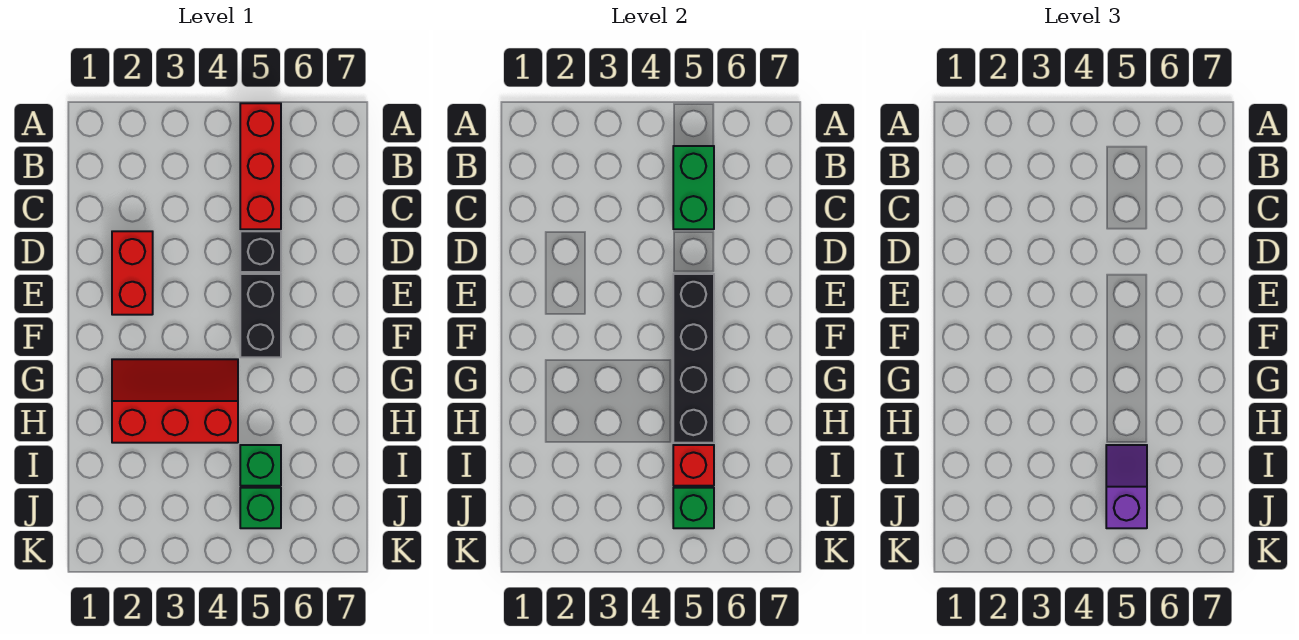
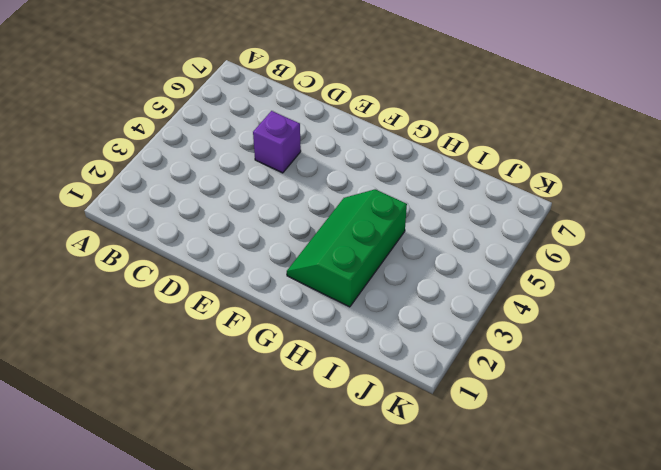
purple 1x1 brick [253,111,301,173] -> black 1x1 brick [240,231,281,272]
green 2x3 slope [287,189,407,307] -> red 2x3 slope [112,359,238,443]
none -> red 1x3 brick [240,103,281,229]
none -> red 1x2 brick [112,231,153,315]
none -> black 1x2 brick [240,274,281,357]

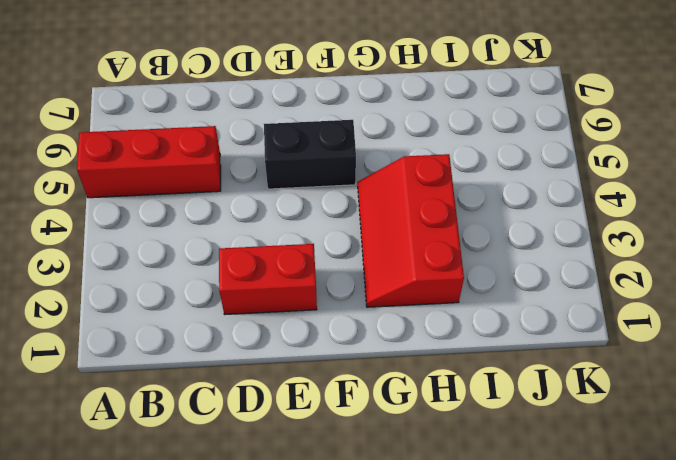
none -> black 1x1 brick [240,231,281,272]
none -> green 1x1 brick [240,445,281,486]
none -> green 1x1 brick [240,488,281,528]

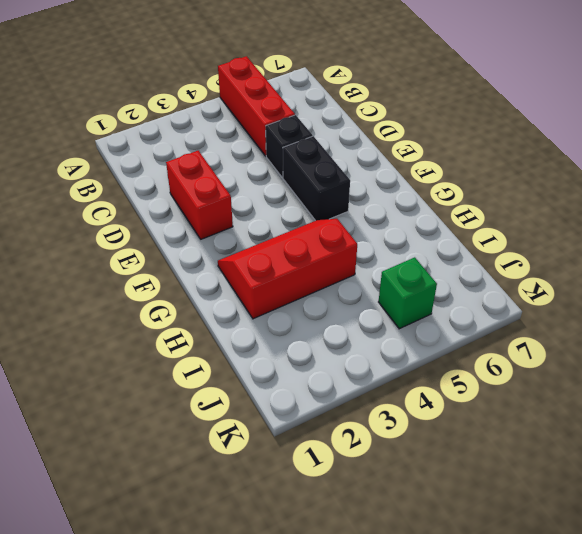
none -> green 1x1 brick [240,445,281,486]
none -> green 1x2 brick [673,146,714,229]
none -> black 1x4 brick [673,274,714,443]

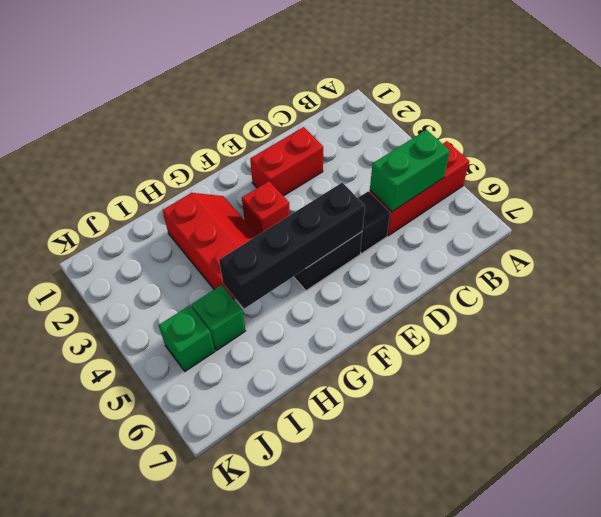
red 1x1 brick [242,181,290,235] -> red 1x1 brick moved to [673,445,714,486]
none -> green 1x1 brick [673,488,714,528]
none -> purple 1x2 slope [1106,445,1147,528]

